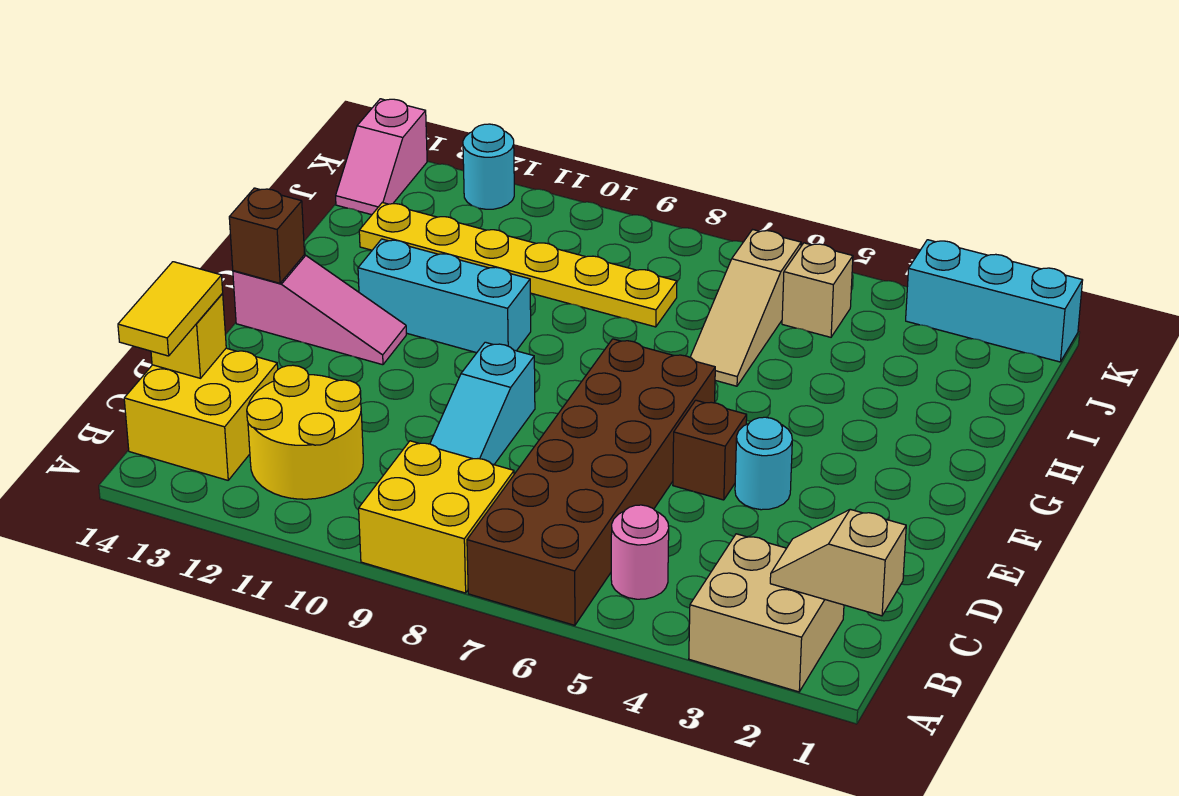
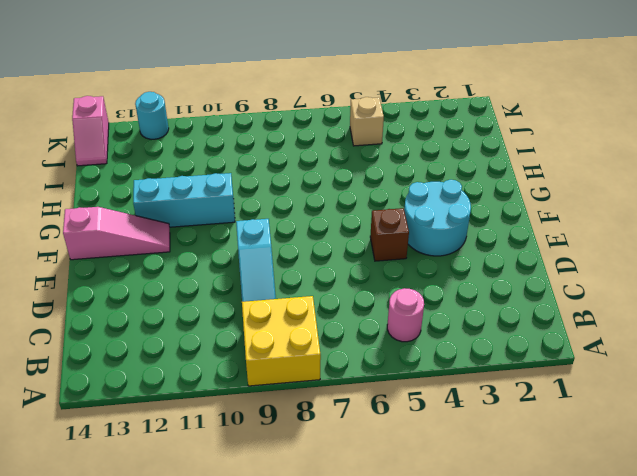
cyan 2x2 round brick [404,180,471,256] -> cyan 1x1 round brick [735,417,792,510]
none -> tan 2x2 brick [689,534,844,692]
none -> brown 2x6 brick [467,339,715,625]
none -> yellow 2x2 round brick [247,365,363,499]

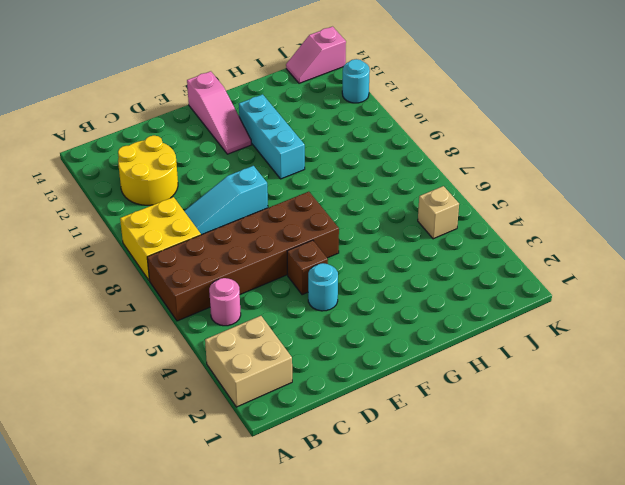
none -> yellow 2x2 brick [124,348,278,480]
none -> tan 1x3 slope [690,230,801,386]
none -> yellow 1x6 plate [359,203,677,327]

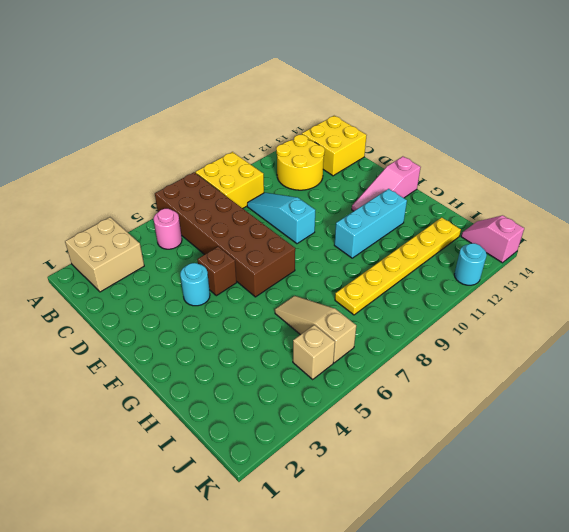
none -> cyan 1x3 brick [906,240,1083,362]
none -> tan 1x2 slope [770,509,906,616]
none -> yellow 1x1 brick [151,294,226,378]

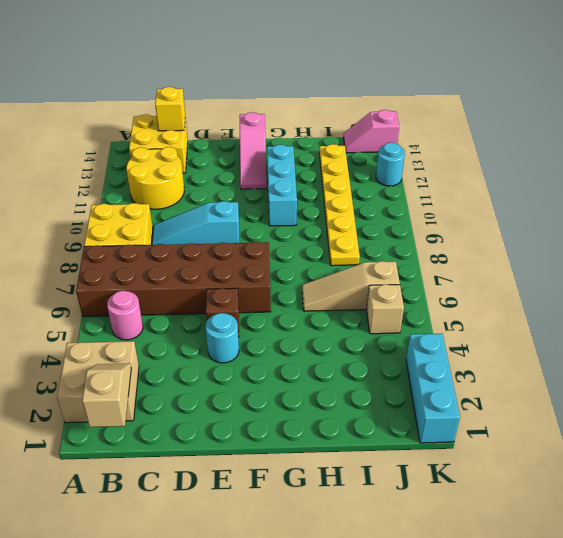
none -> brown 1x1 brick [229,188,304,283]
none -> yellow 1x2 tile [118,262,223,356]

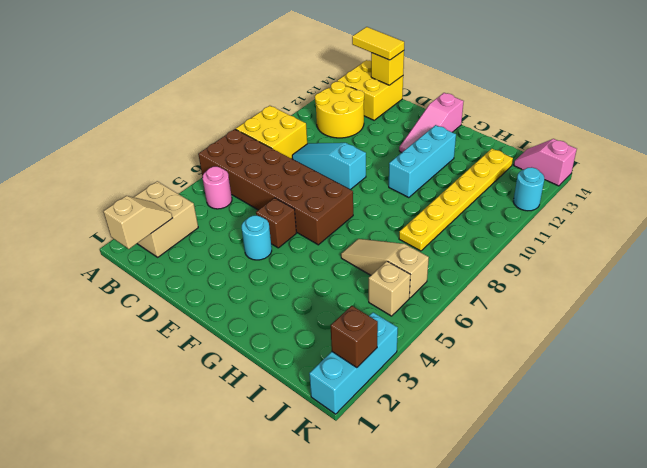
brown 1x1 brick [331,306,378,368] -> brown 1x1 brick moved to [229,188,304,283]

